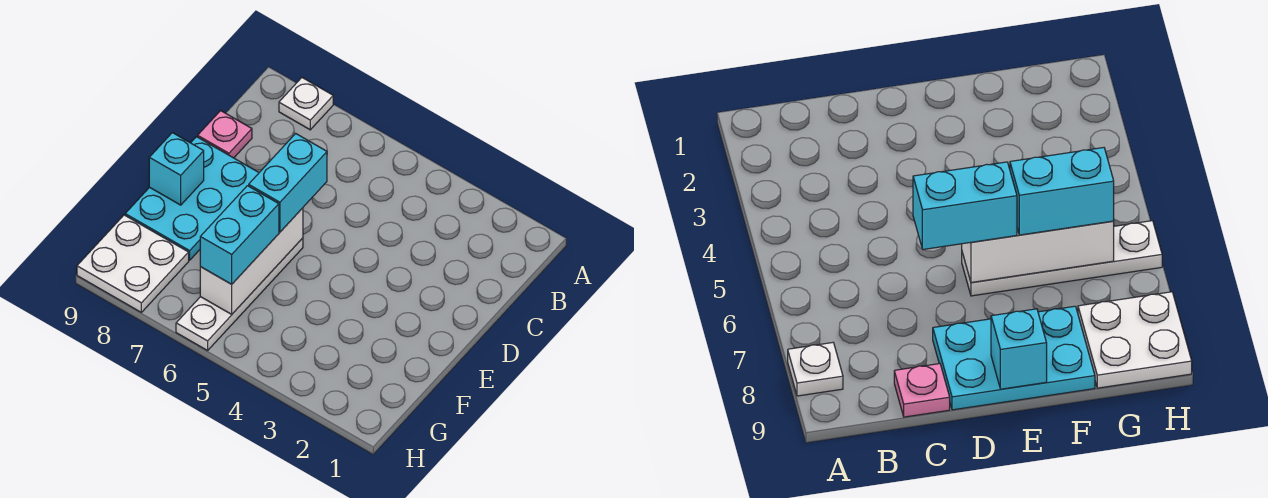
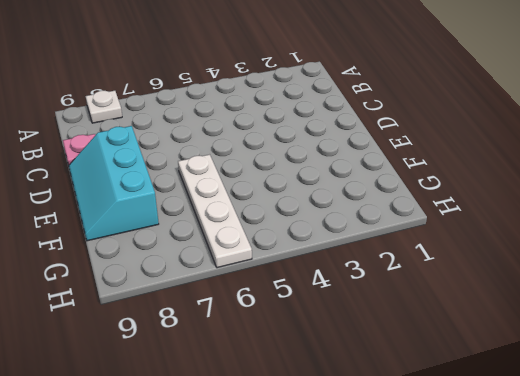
cyan 2x3 slope [69,126,159,241] -> cyan 2x3 plate [125,137,259,260]
none -> white 2x2 plate [77,215,189,312]
none -> white 1x3 brick [200,208,303,314]

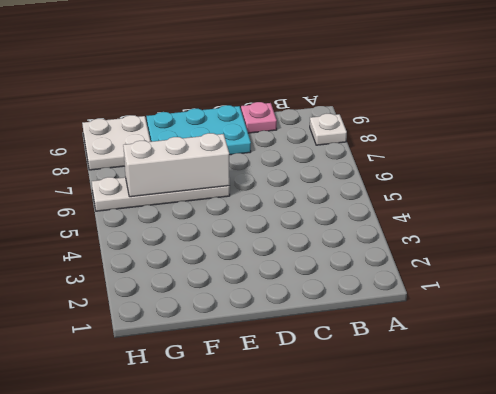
none -> cyan 1x1 brick [149,133,204,205]
none -> cyan 1x2 brick [249,134,327,232]

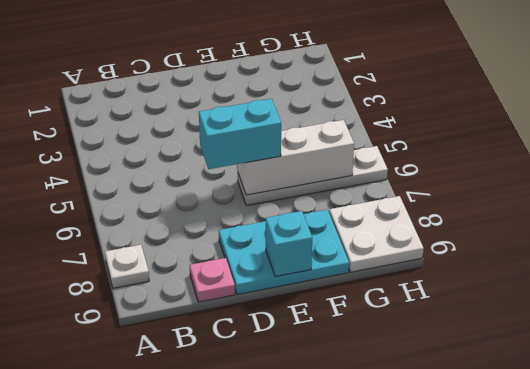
none -> cyan 1x2 brick [200,186,279,284]

